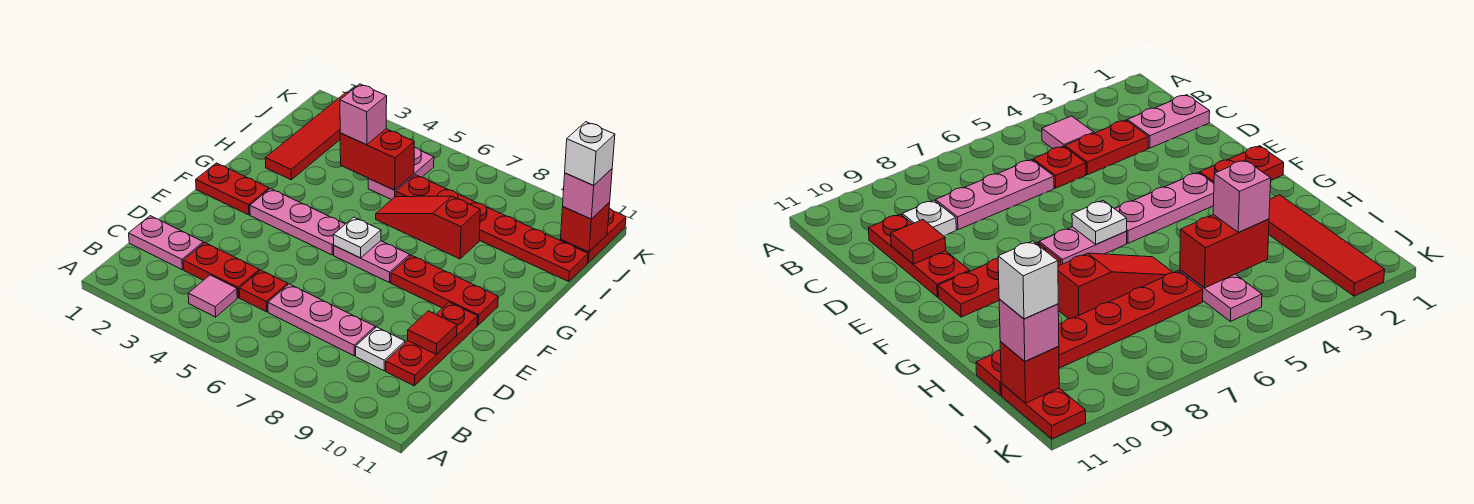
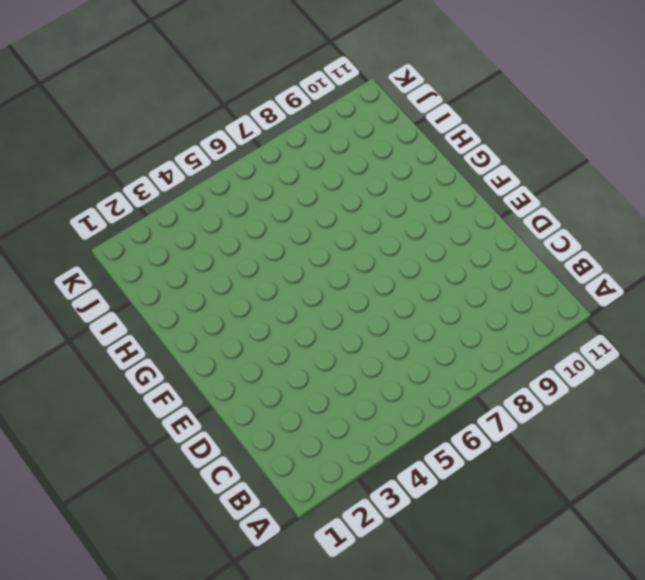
none -> pink 1x1 tile [188,275,237,317]
none -> pink 1x2 plate [129,216,203,270]
none -> red 1x2 plate [183,243,259,298]

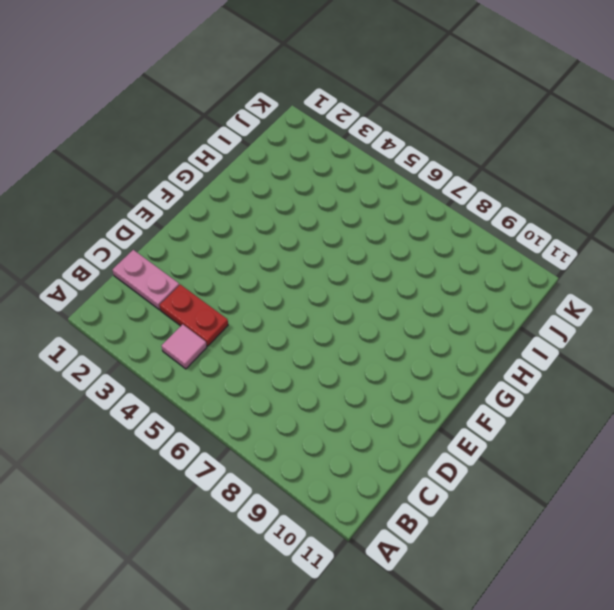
none -> red 1x1 plate [239,270,288,312]
none -> pink 1x3 plate [268,284,375,356]
none -> white 1x1 plate [356,327,405,371]

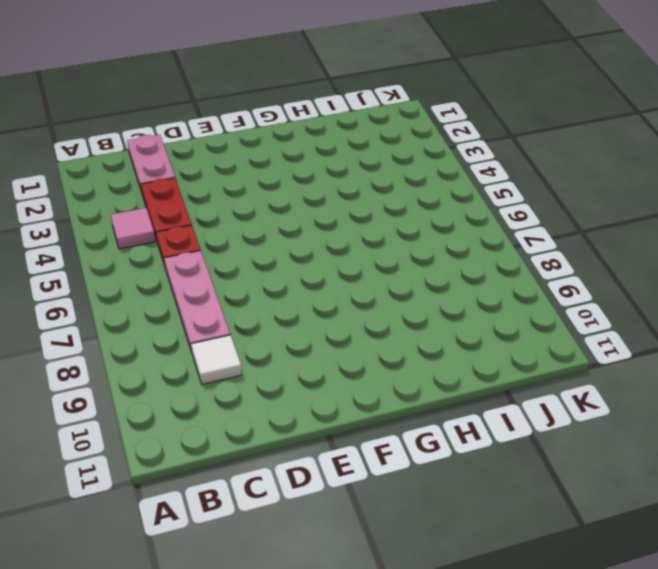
white 1x1 tile [191,335,242,384] -> white 1x1 plate [356,327,405,371]
none -> red 1x3 plate [386,302,478,386]
none -> red 1x2 plate [196,163,269,215]
none -> pink 1x3 plate [250,189,345,255]

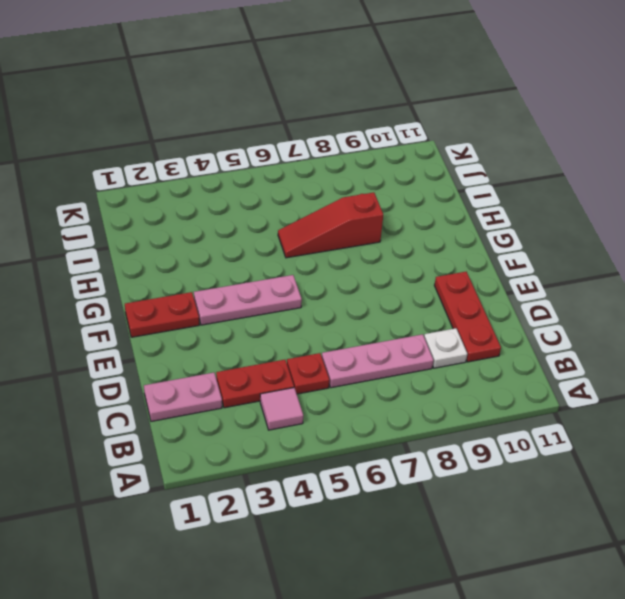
none -> pink 1x2 plate [334,241,410,283]
none -> red 1x3 plate [391,255,498,325]
none -> red 1x4 tile [265,92,348,180]

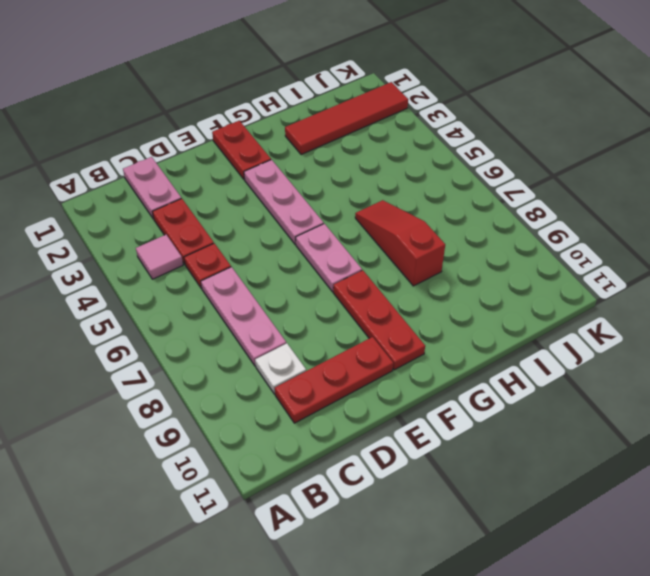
none -> pink 1x2 plate [368,147,434,200]
none -> red 1x6 plate [396,175,588,282]
none -> red 1x2 plate [560,208,626,263]

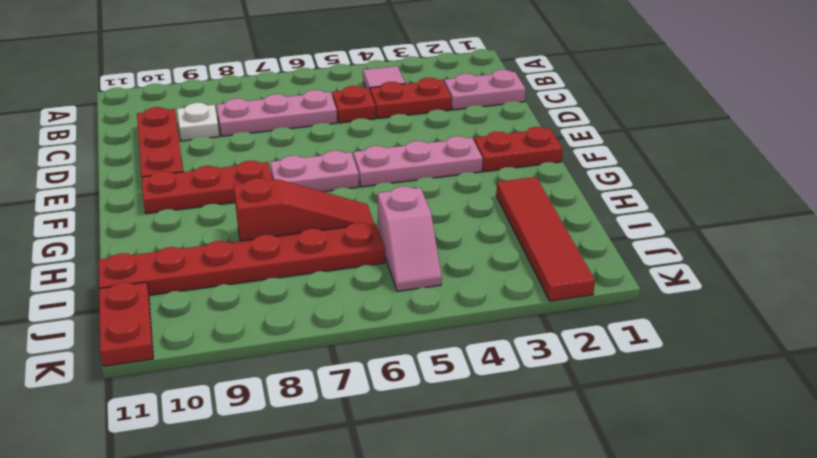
pink 1x2 slope [378,186,442,291] -> pink 1x2 plate [368,147,434,200]
none -> red 1x1 tile [408,311,457,354]
none -> white 1x1 plate [333,217,381,258]
none -> red 1x2 brick [340,129,414,190]

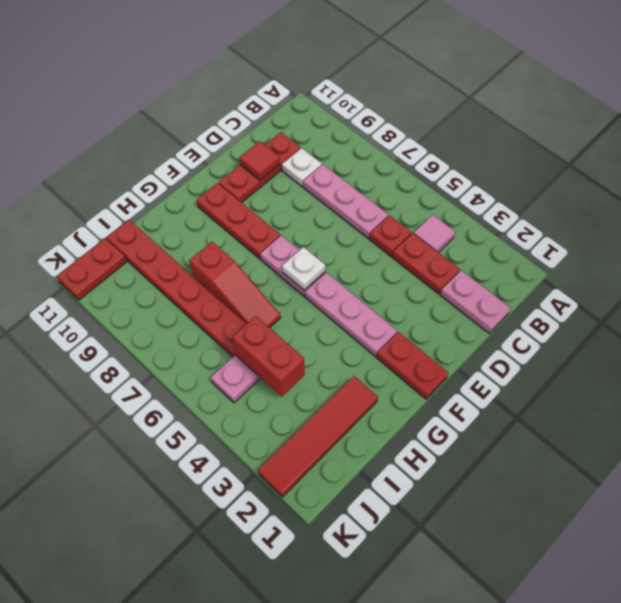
none -> red 1x1 brick [561,202,610,252]
none -> pink 1x1 brick [340,84,387,145]
none -> pink 1x1 brick [563,169,612,219]

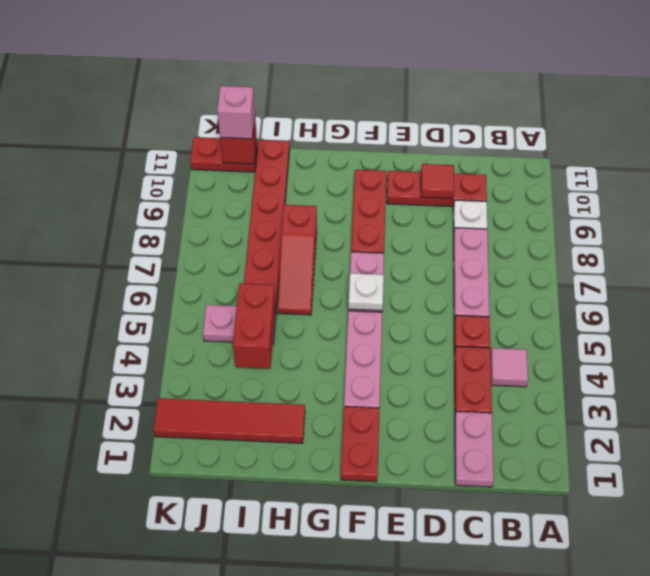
none -> pink 1x1 brick [340,84,387,145]
none -> white 1x1 brick [565,122,615,185]

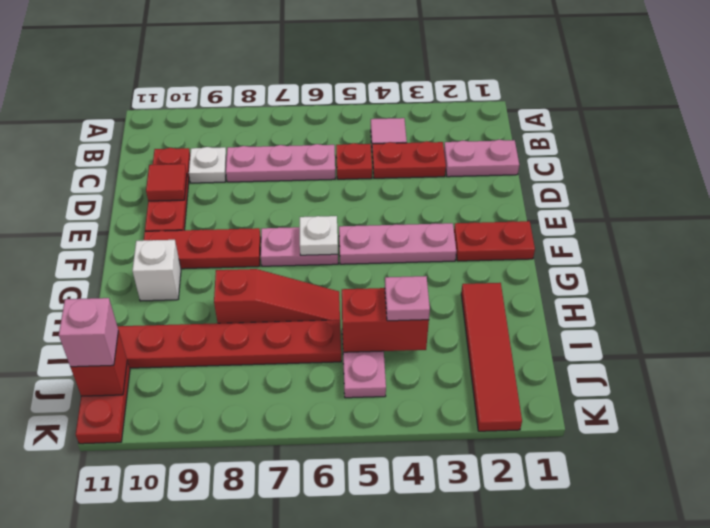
white 1x1 brick [132,239,181,301] -> white 1x1 brick moved to [565,122,615,185]
pink 1x1 plate [385,276,430,321] -> pink 1x1 brick [340,84,387,145]

